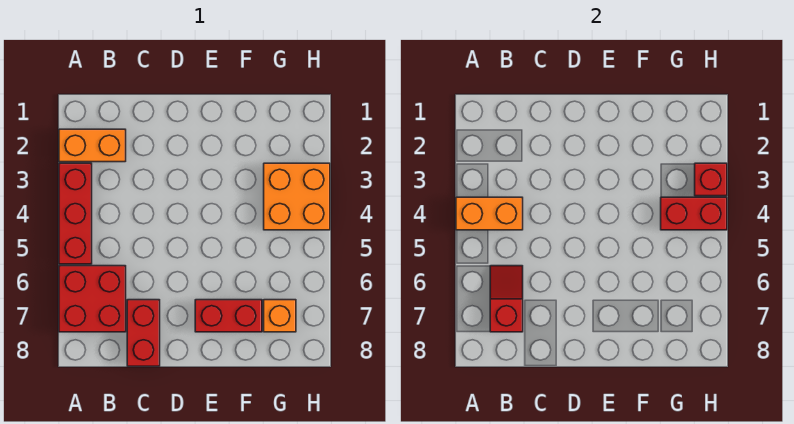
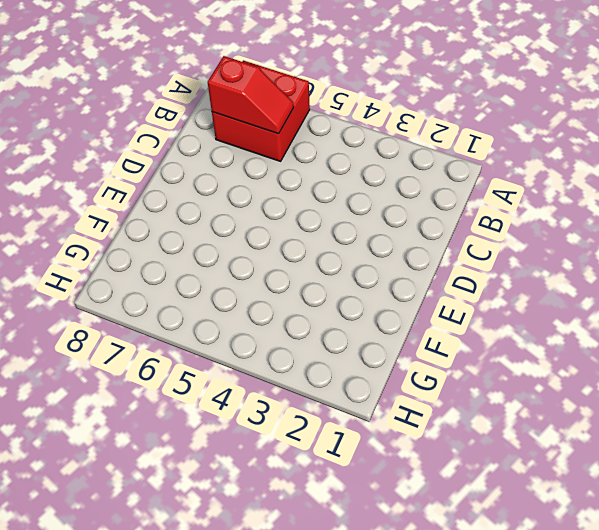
none -> orange 1x2 brick [59,129,126,162]
none -> red 1x3 brick [59,163,92,264]

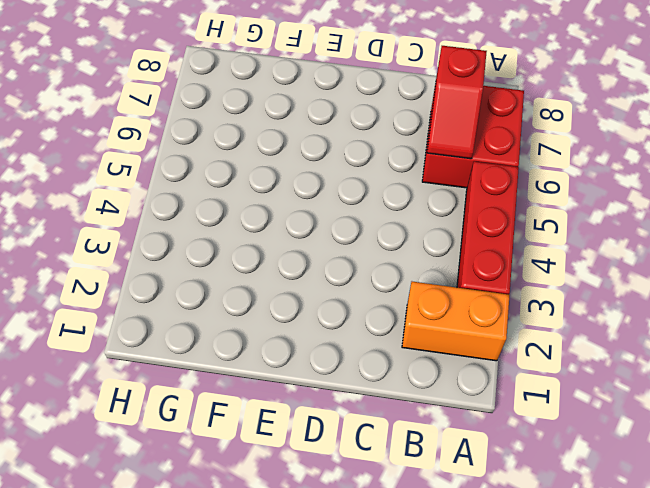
none -> red 1x2 brick [127,300,160,366]
none -> red 1x2 brick [195,300,262,332]

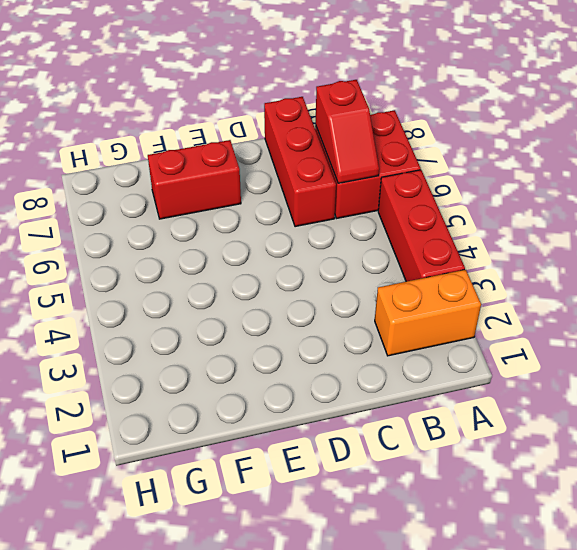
red 1x3 brick [264,97,336,227] -> red 1x2 brick [127,300,160,366]
none -> orange 2x2 brick [264,163,330,230]
none -> orange 1x1 brick [264,300,296,332]

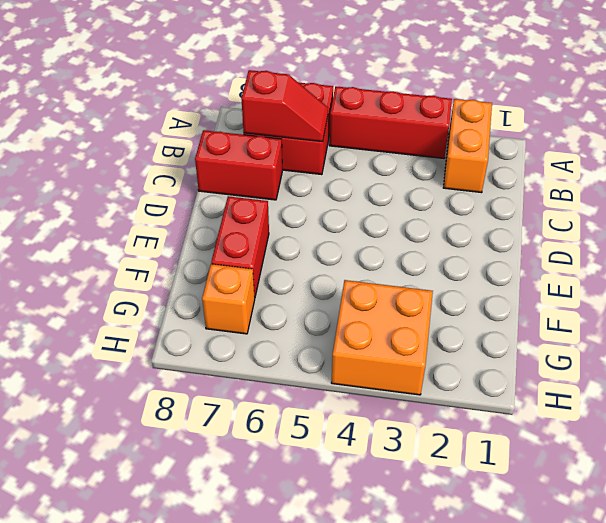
none -> orange 1x2 brick [456,197,523,230]
none -> red 1x2 brick [661,197,727,230]

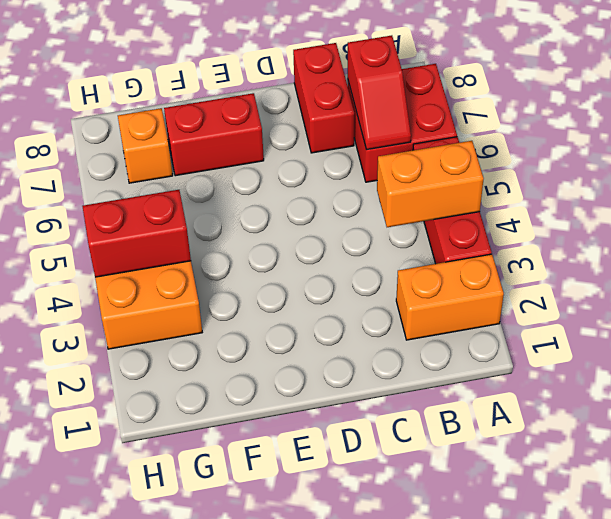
none -> red 1x1 brick [695,163,727,196]

